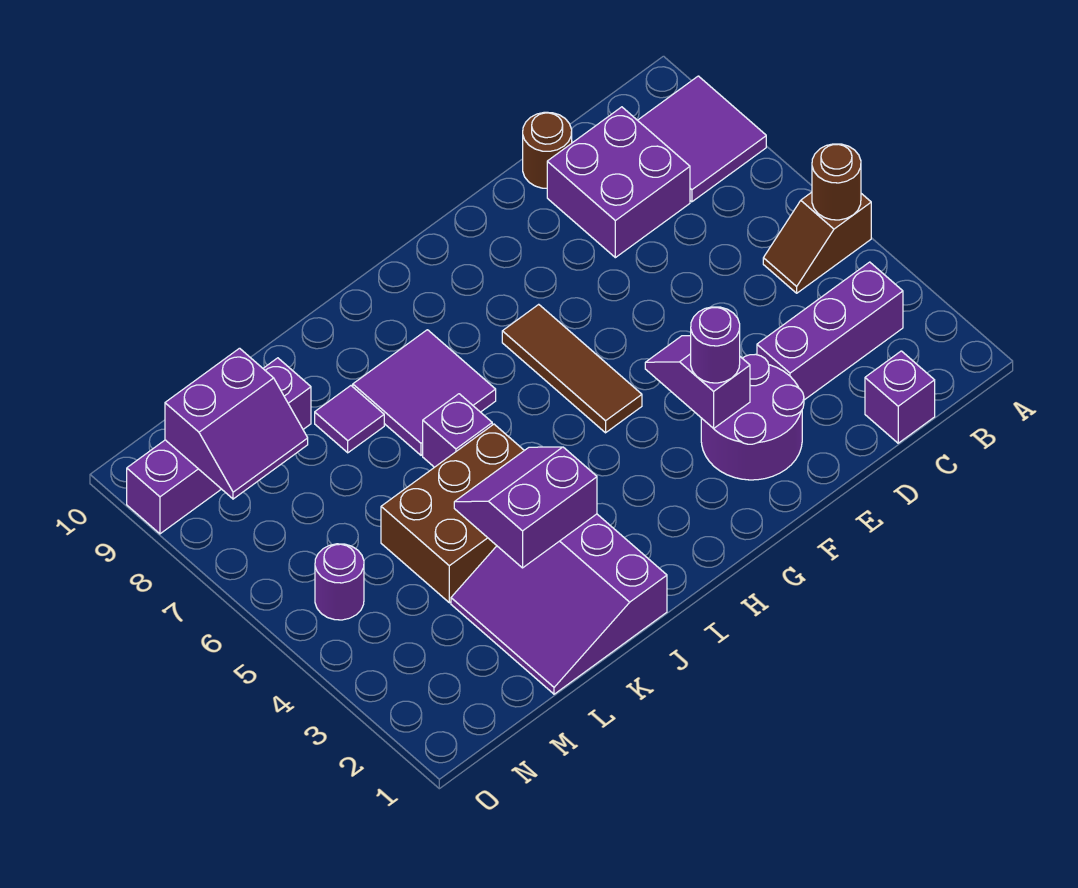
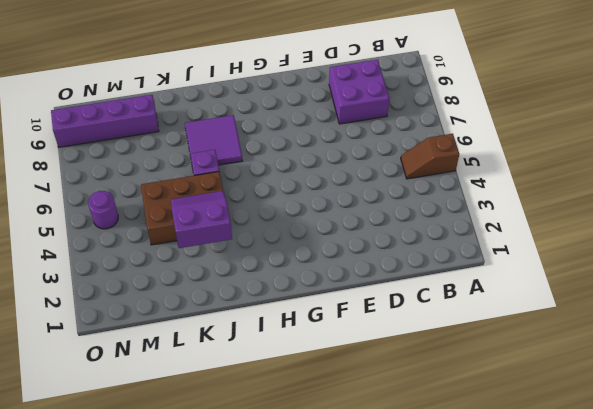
none -> purple 2x2 tile [638,76,766,202]
none -> purple 1x3 brick [757,262,903,400]
none -> purple 1x1 brick [865,351,935,443]

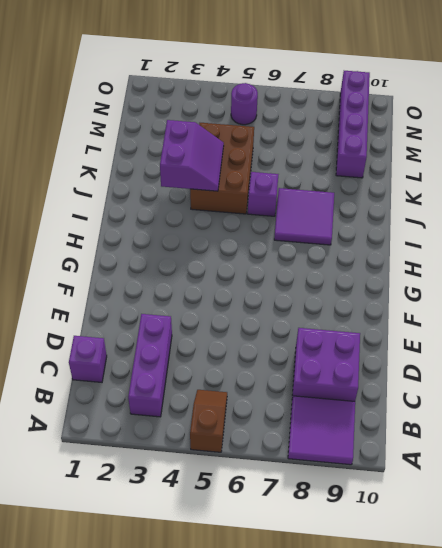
none -> brown 1x1 round brick [523,112,572,188]
none -> purple 2x2 round brick [701,354,804,480]
none -> brown 1x3 tile [502,304,642,433]

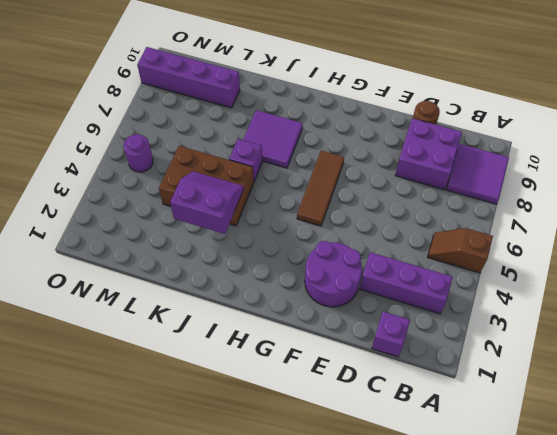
none -> purple 3x3 slope [451,514,667,694]
none -> purple 1x1 tile [315,386,384,453]
none -> brown 1x1 round brick [812,144,861,220]

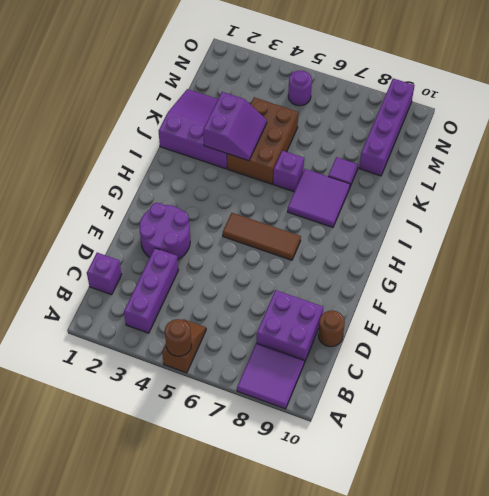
none -> purple 1x2 slope [645,336,750,429]
none -> purple 2x2 slope [165,348,308,499]
none -> purple 1x1 round brick [691,307,740,383]

